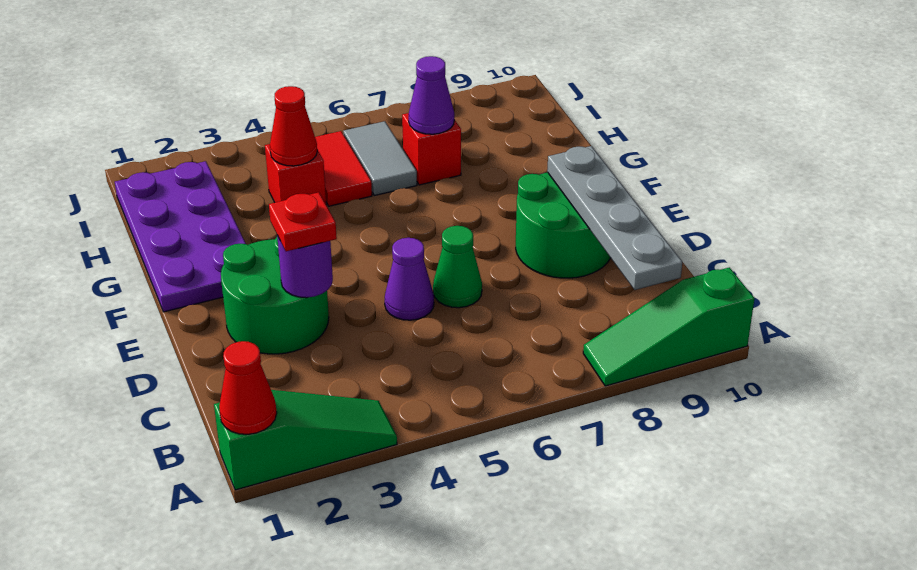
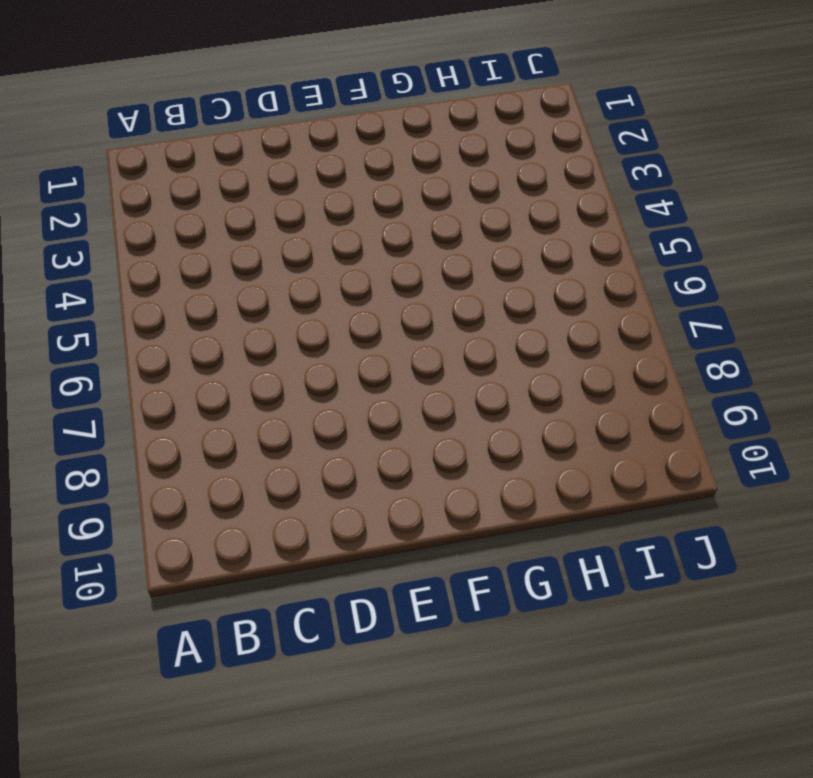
none -> green 1x3 slope [214,390,397,490]
none -> green 1x3 slope [583,267,755,386]
none -> green 2x2 round brick [221,237,329,354]

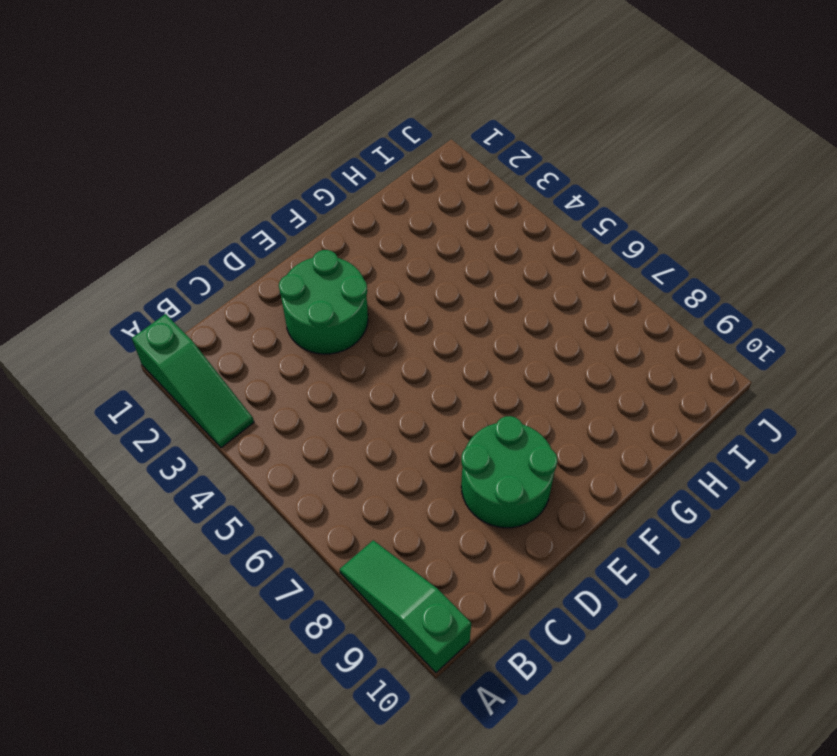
none -> purple 1x1 cone [385,238,434,320]
none -> green 1x1 cone [433,226,482,308]
none -> purple 2x4 plate [115,161,246,312]

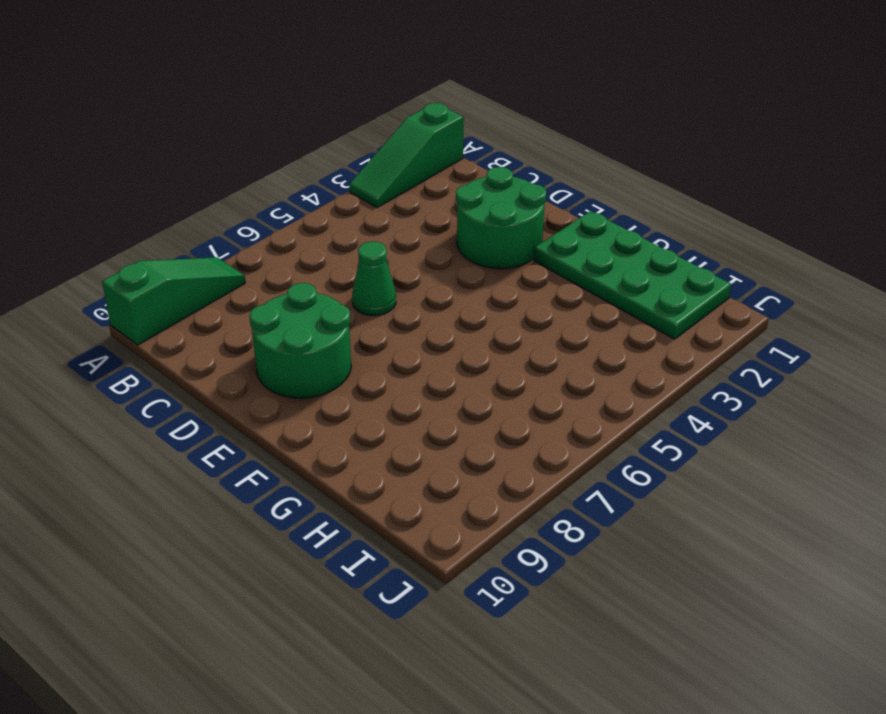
green 2x4 plate [534,211,731,339] -> purple 2x4 plate [115,161,246,312]
none -> purple 1x1 cone [385,238,434,320]
none -> red 1x1 brick [265,144,326,204]
none -> red 1x2 tile [315,131,372,206]

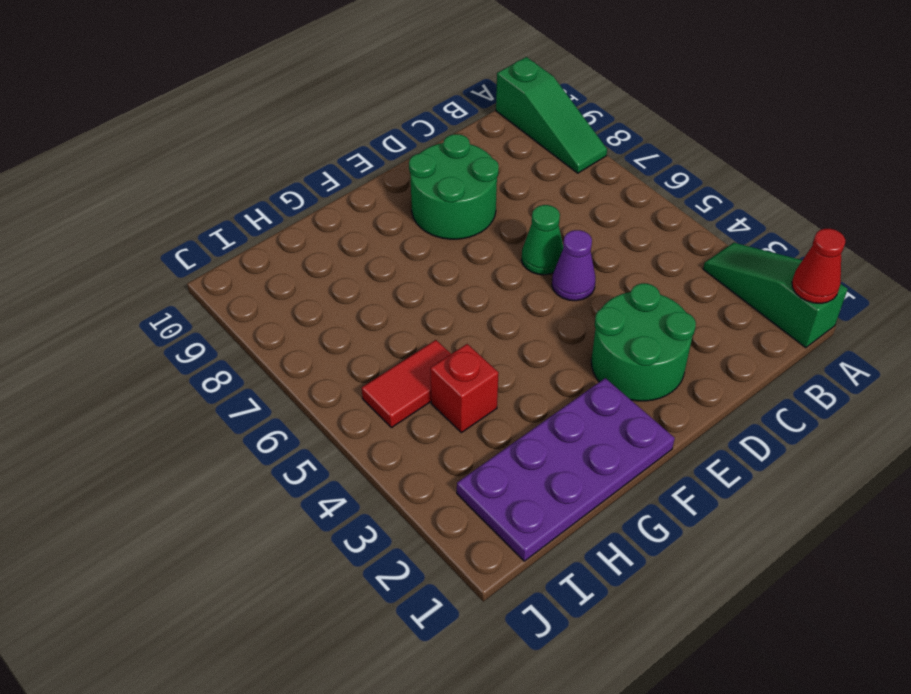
none -> grey 1x2 tile [343,121,417,196]
none -> red 1x1 brick [402,113,461,185]
none -> grey 1x4 plate [547,146,682,290]

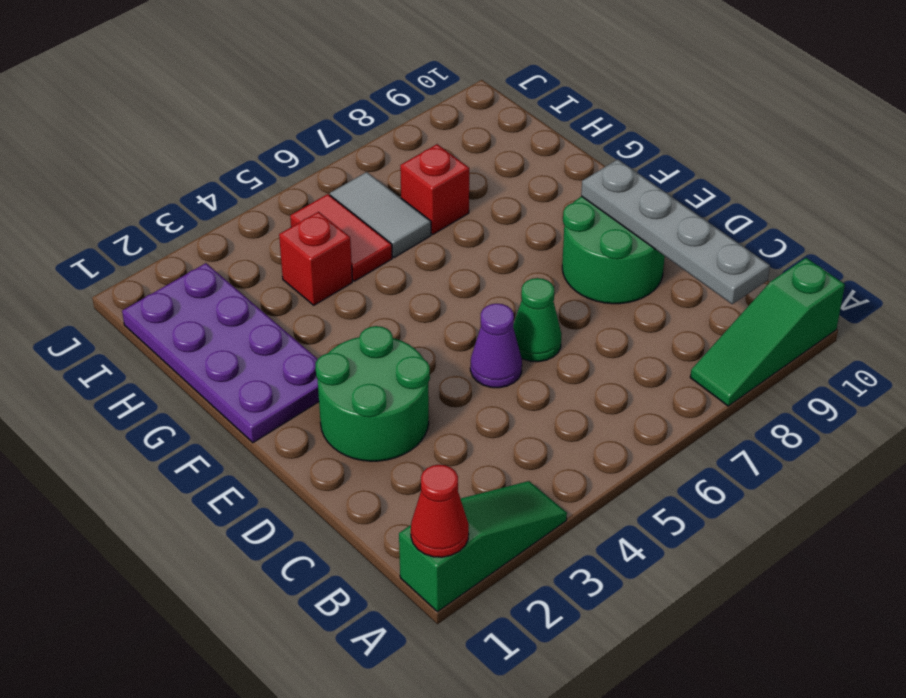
none -> purple 1x1 round brick [277,235,333,298]
none -> red 1x1 cone [270,86,317,166]
none -> purple 1x1 cone [409,56,454,134]

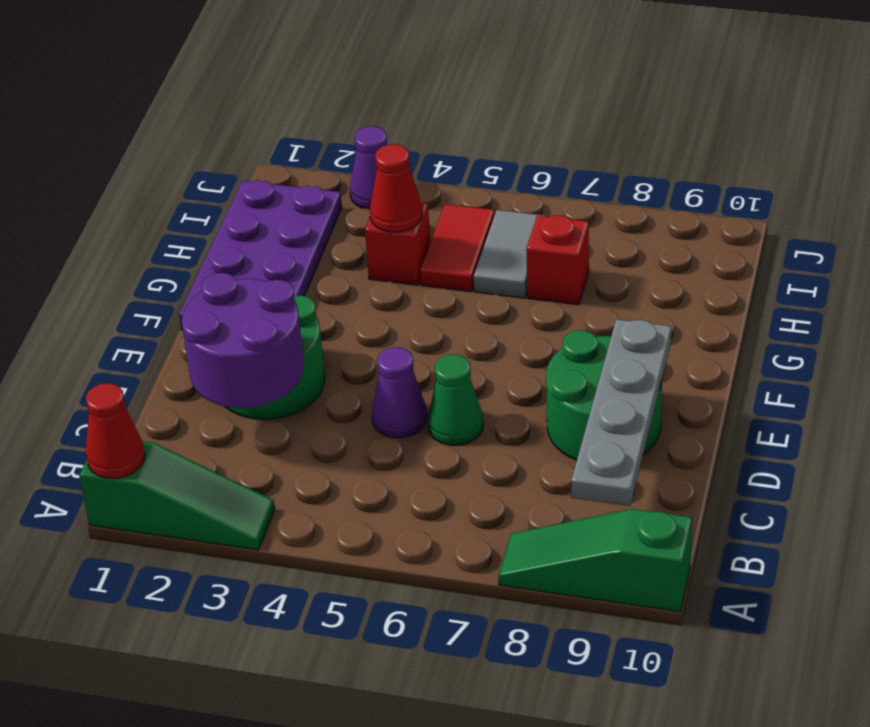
purple 2x2 round brick [182,273,304,408] -> purple 1x1 round brick [277,235,333,298]
purple 1x1 cone [350,126,387,209] -> purple 1x1 cone moved to [409,56,454,134]
none -> red 1x1 plate [269,192,337,251]

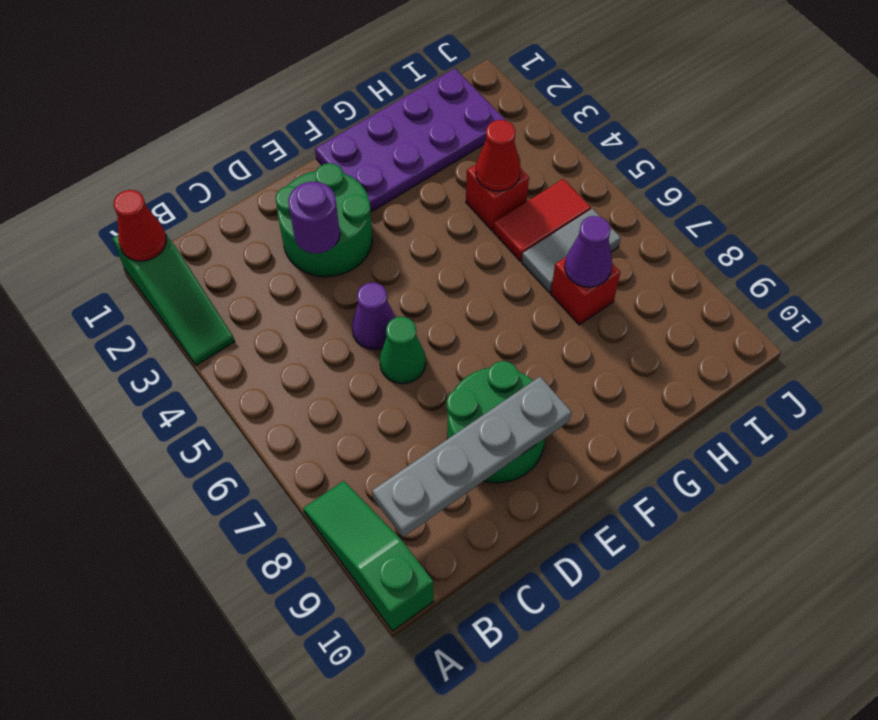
none -> red 1x1 plate [269,192,337,251]

